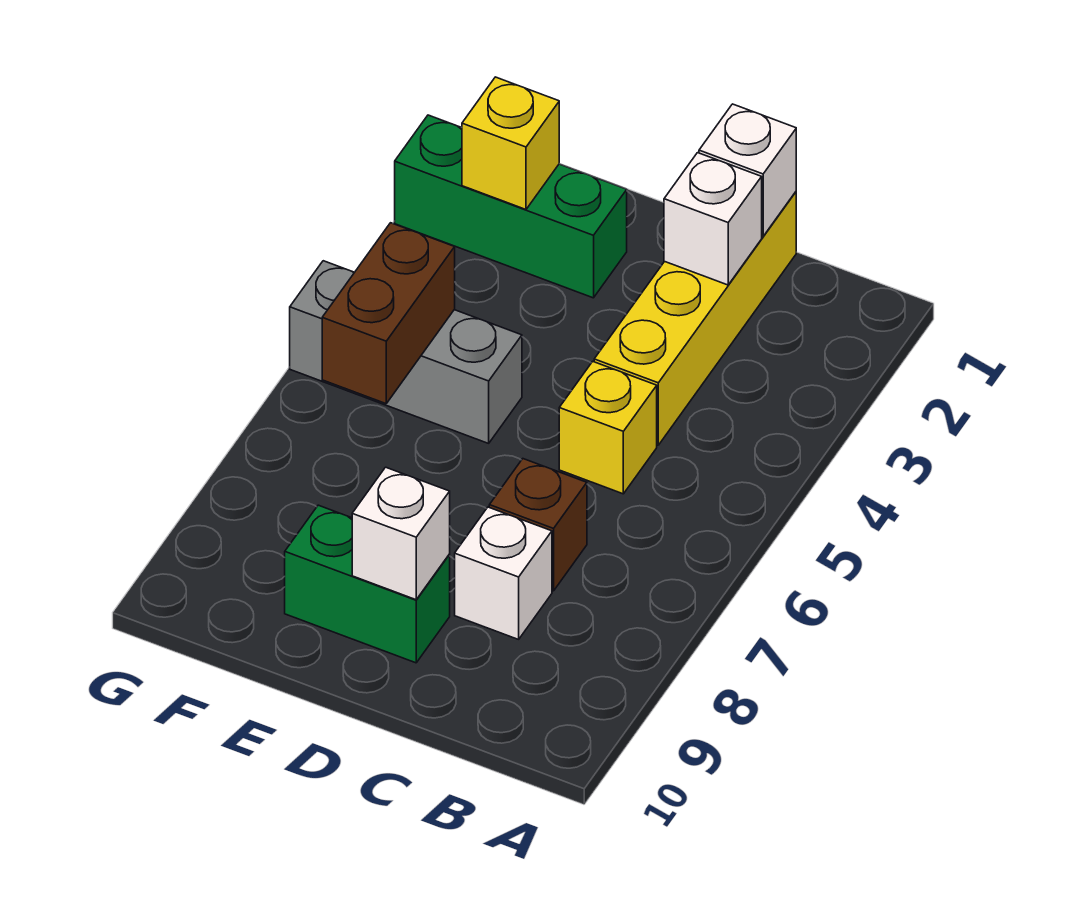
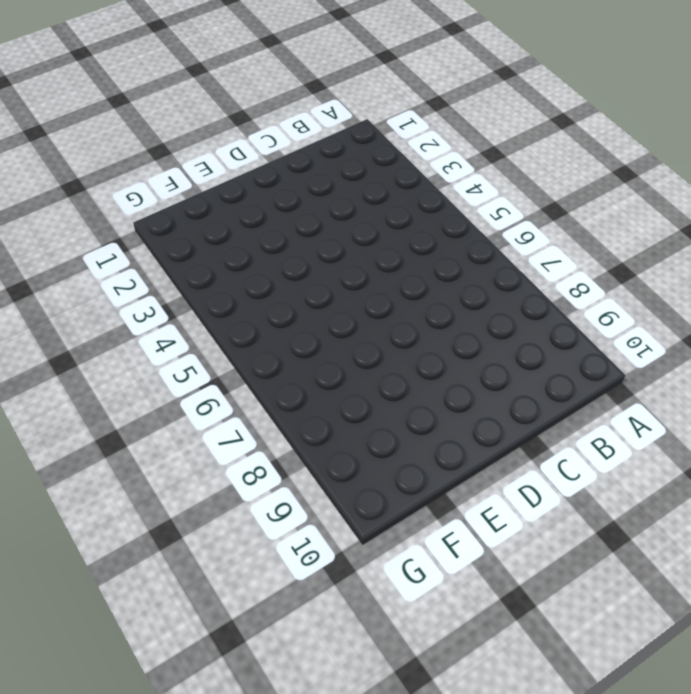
none -> yellow 1x4 brick [594,192,796,445]
none -> yellow 1x1 brick [559,362,657,494]
none -> brown 1x1 brick [489,459,587,591]

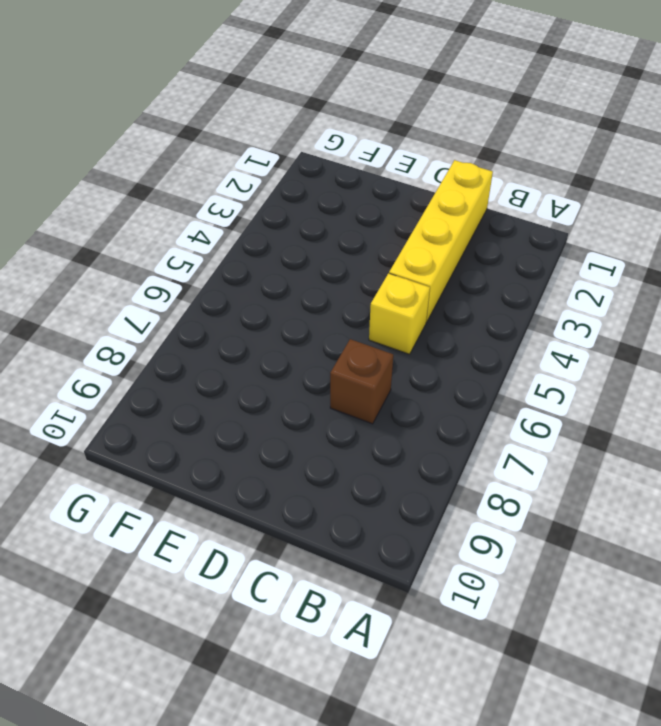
none -> white 1x1 brick [455,507,552,639]
none -> green 1x2 brick [285,505,450,663]
none -> green 1x3 brick [395,115,627,298]

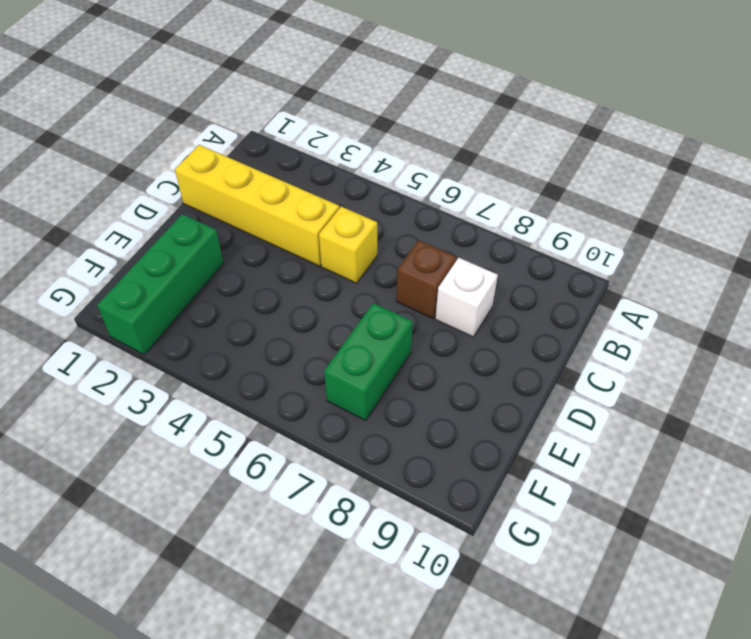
green 1x2 brick [324,303,413,421] -> green 1x2 brick moved to [285,505,450,663]
none -> grey 1x3 brick [290,261,522,443]
none -> white 1x1 brick [699,104,796,236]
none -> white 1x1 brick [664,153,762,285]

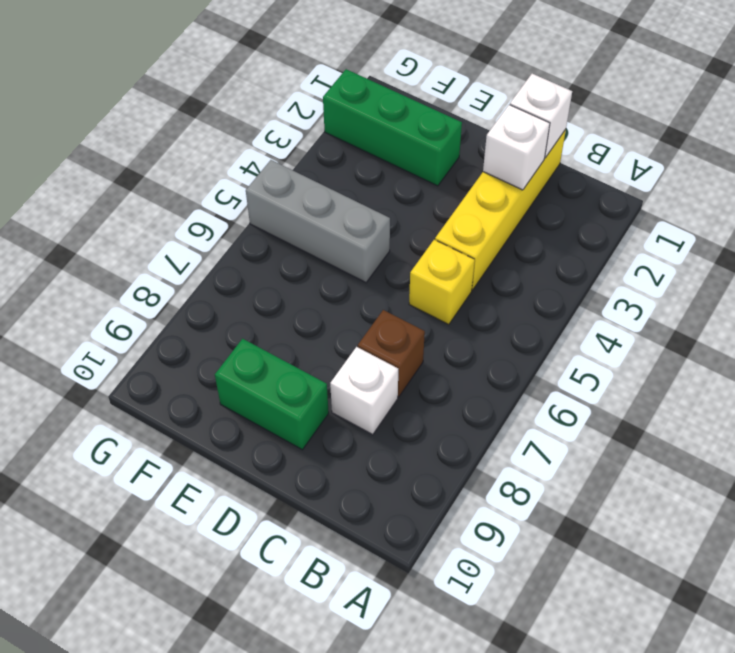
none -> white 1x1 brick [352,467,450,600]
none -> yellow 1x1 brick [462,77,559,209]
none -> brown 1x2 brick [322,223,455,404]

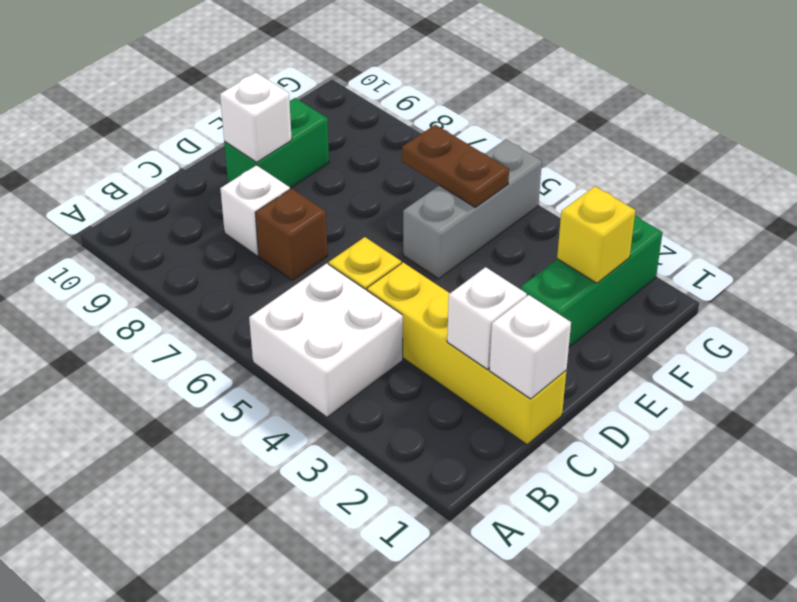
white 2x2 brick [249,263,403,417] -> none
brown 1x2 plate [402,125,509,207] -> brown 1x2 brick [322,223,455,404]

